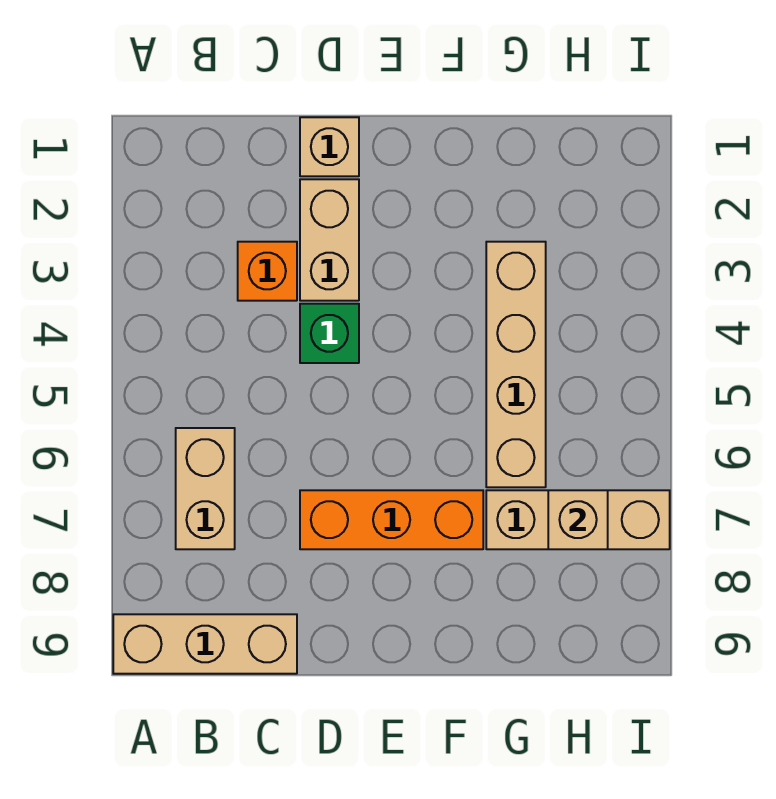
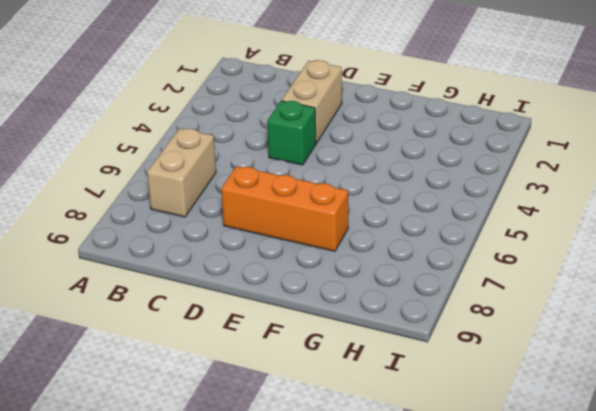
none -> tan 1x3 brick [113,614,297,674]
none -> orange 1x1 brick [238,242,297,301]

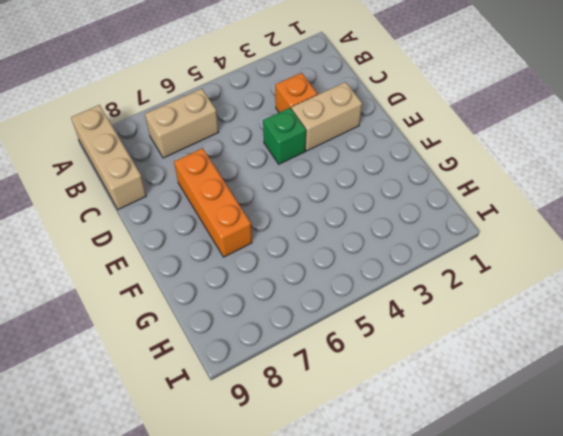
none -> tan 1x1 brick [300,117,359,176]
none -> tan 1x4 brick [486,242,546,487]

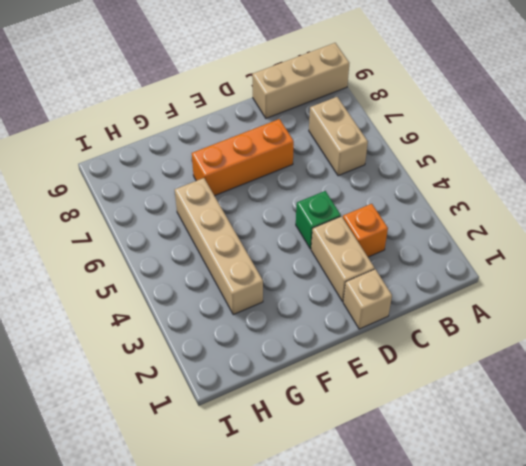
none -> tan 1x3 brick [486,490,670,549]
none -> tan 1x1 brick [548,490,608,549]

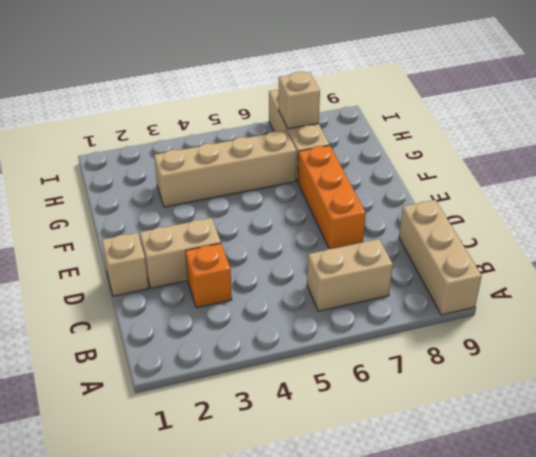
none -> green 1x1 brick [300,304,359,363]

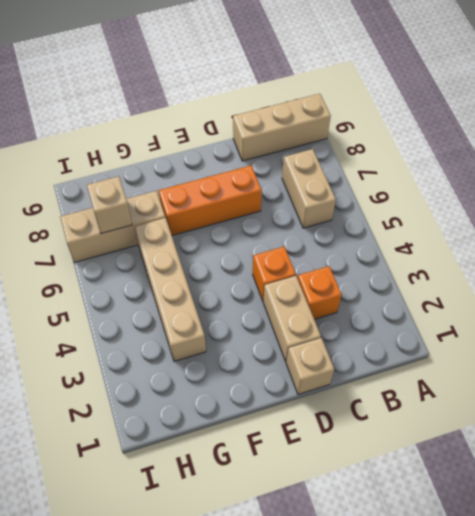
orange 1x1 brick [253,247,296,301] -> green 1x1 brick [300,304,359,363]

